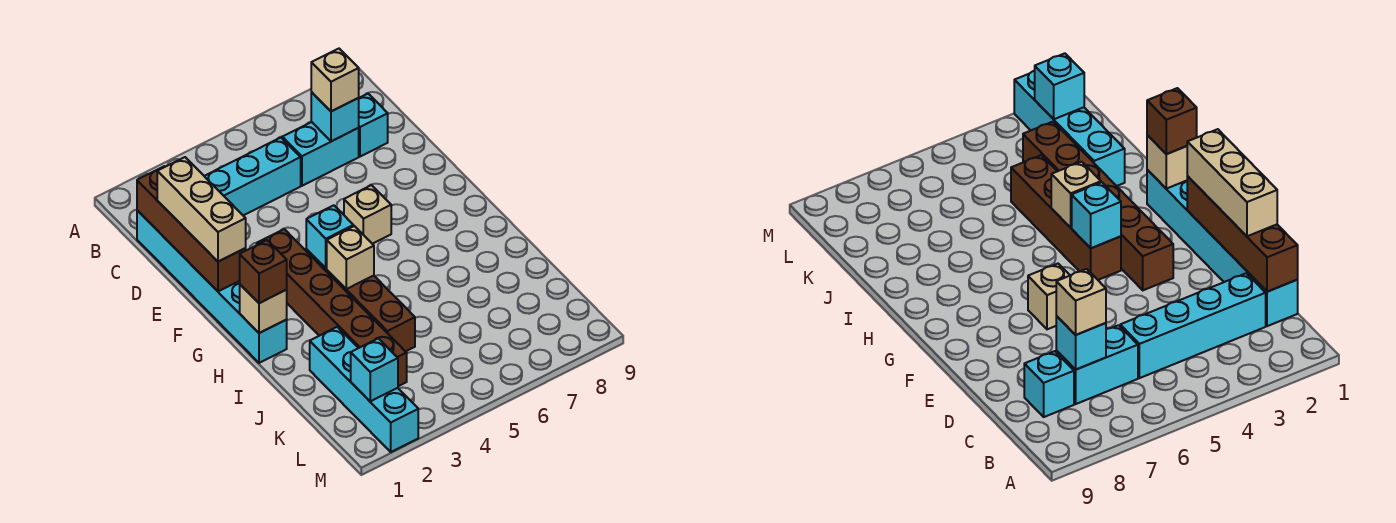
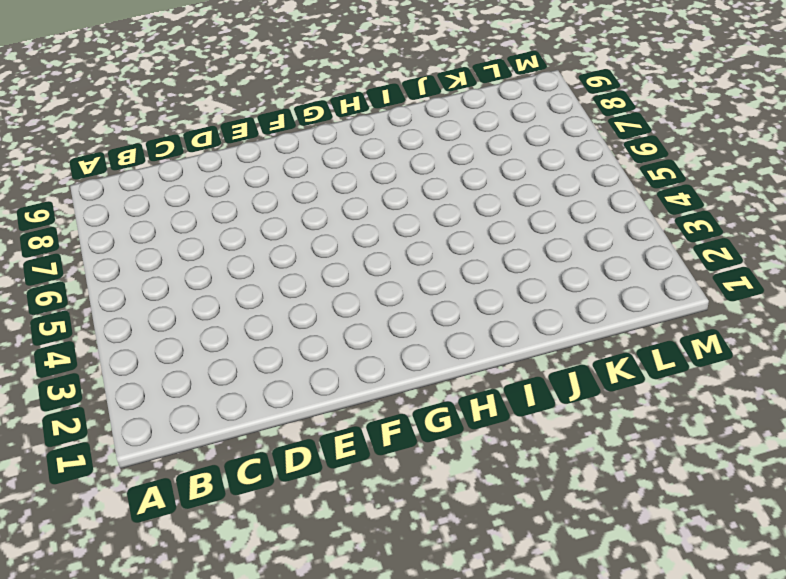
none -> cyan 1x6 brick [137,210,287,363]
none -> cyan 1x4 brick [205,138,301,215]
none -> cyan 1x2 brick [282,122,359,186]

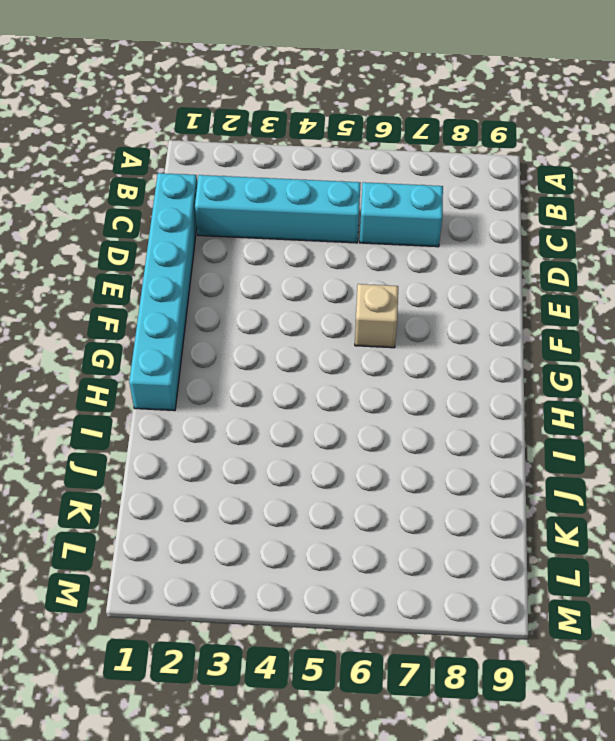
none -> cyan 1x1 brick [359,94,388,157]
none -> brown 1x6 brick [257,229,407,386]
none -> brown 1x4 brick [306,249,415,352]

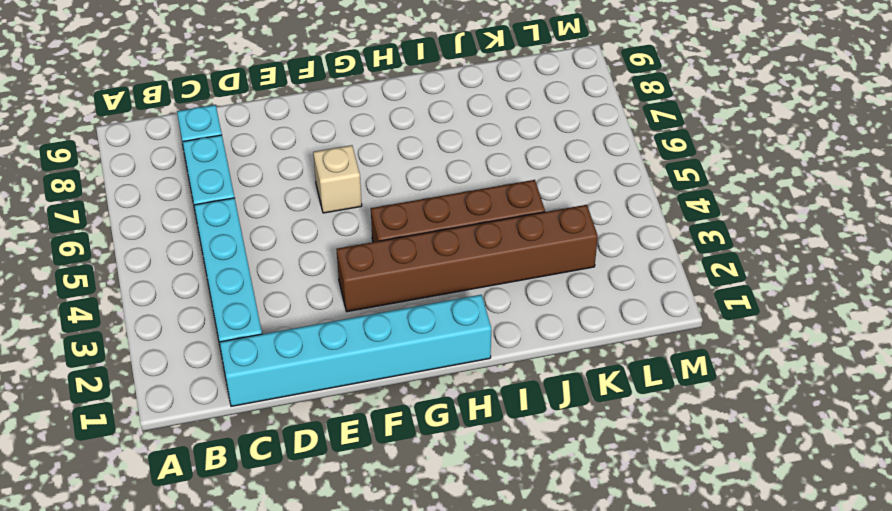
none -> cyan 1x4 brick [310,327,418,452]
none -> brown 1x4 brick [137,166,246,291]
none -> cyan 1x1 brick [311,92,359,141]

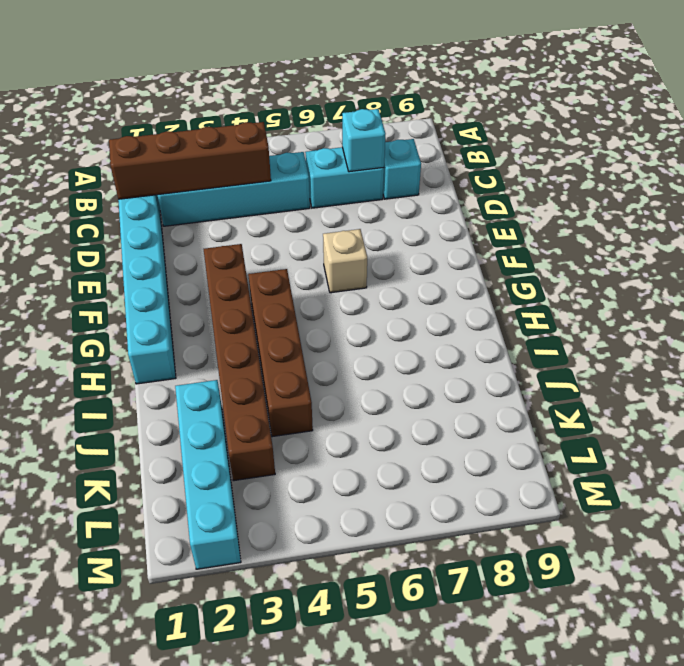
brown 1x4 brick [109,122,271,199] -> brown 1x4 brick turned to [137,166,246,291]
none -> cyan 1x1 brick [306,205,354,268]
none -> tan 1x1 brick [240,285,287,333]
none -> tan 1x1 brick [327,226,374,289]

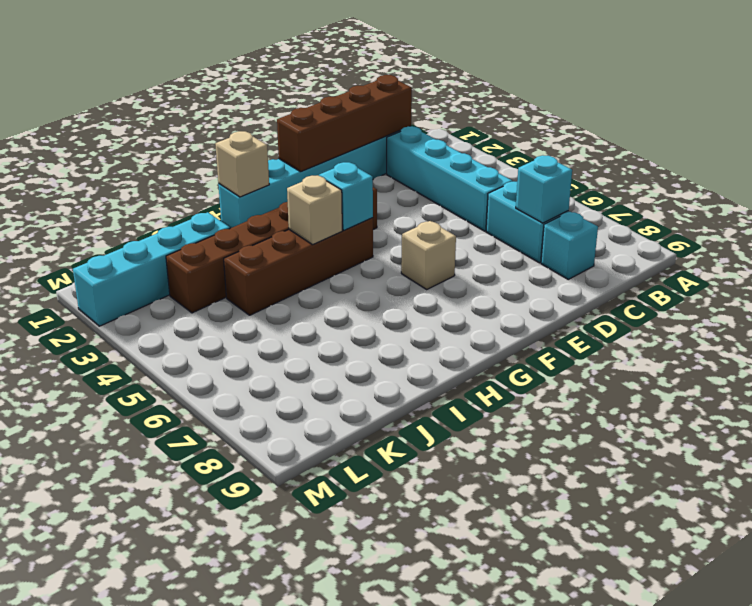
none -> cyan 1x1 brick [351,338,398,401]
none -> tan 1x1 brick [311,49,359,111]
none -> tan 1x3 brick [157,157,246,262]

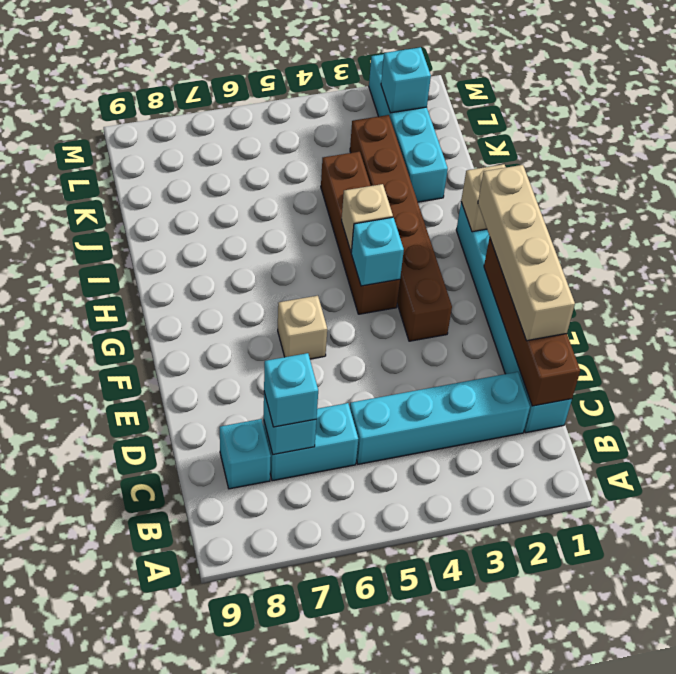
cyan 1x1 brick [264,353,318,427] -> tan 1x1 brick [311,49,359,111]
tan 1x4 brick [478,165,575,341] -> tan 1x3 brick [157,157,246,262]
none -> brown 1x1 brick [240,240,287,303]

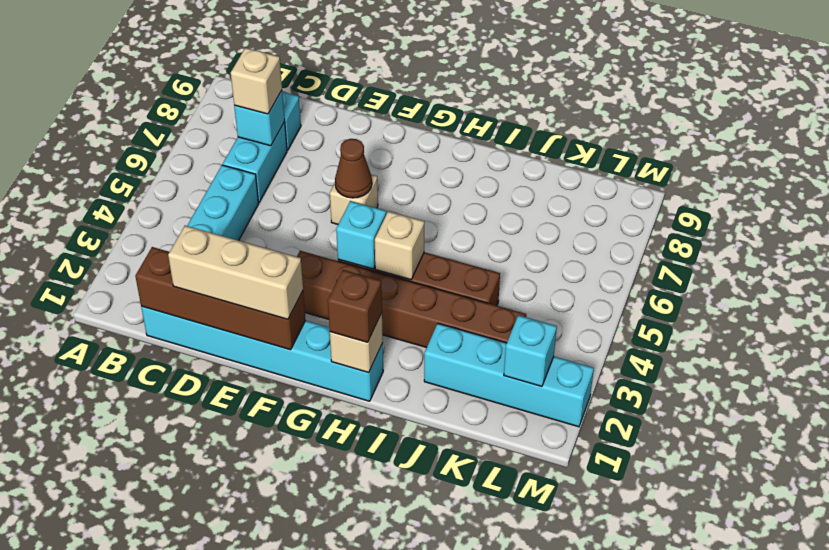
brown 1x1 cone [335,139,372,198] -> none

